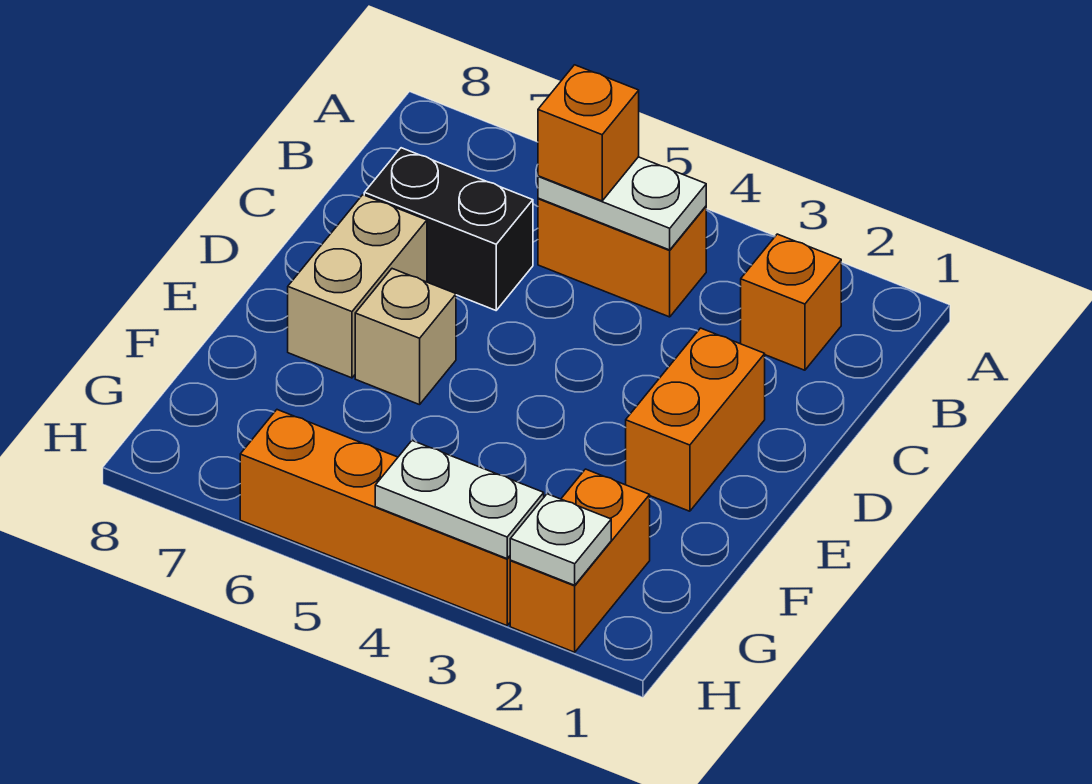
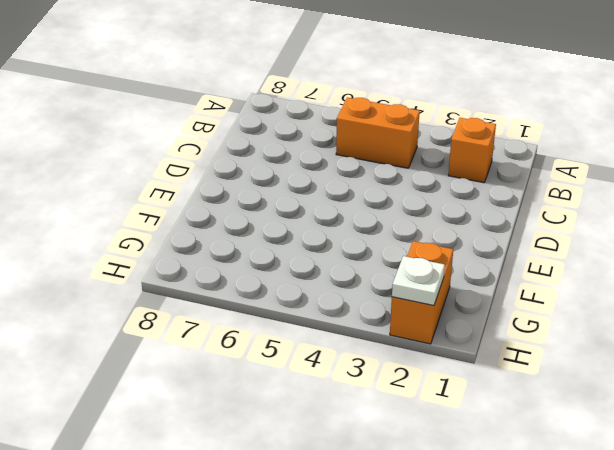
none -> black 1x2 brick [364,148,533,310]
none -> orange 1x2 brick [626,328,765,511]
none -> tan 1x2 brick [288,195,427,378]

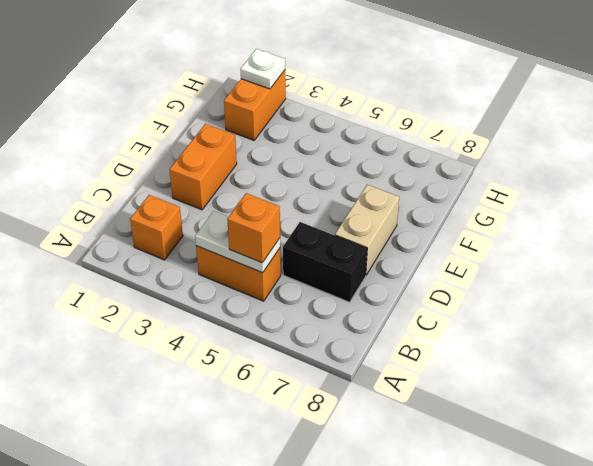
none -> tan 1x1 brick [355,269,456,405]
none -> orange 1x4 brick [240,410,511,626]
none -> white 1x2 plate [375,441,544,559]

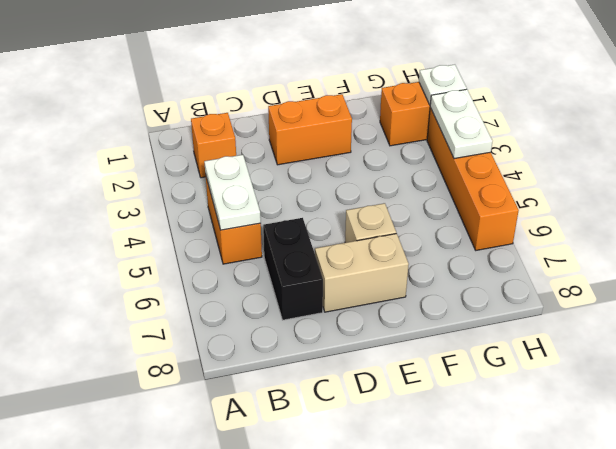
none -> orange 1x1 brick [538,65,639,201]

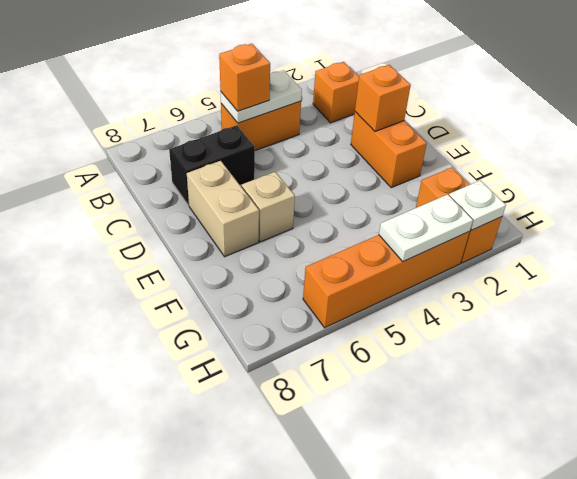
orange 1x1 brick [355,65,411,131] -> none

